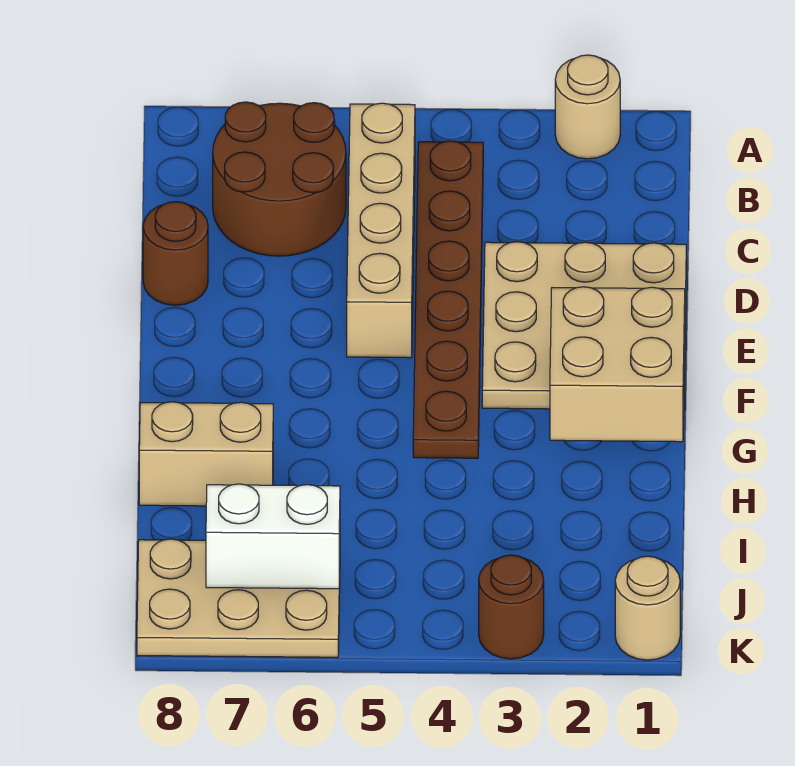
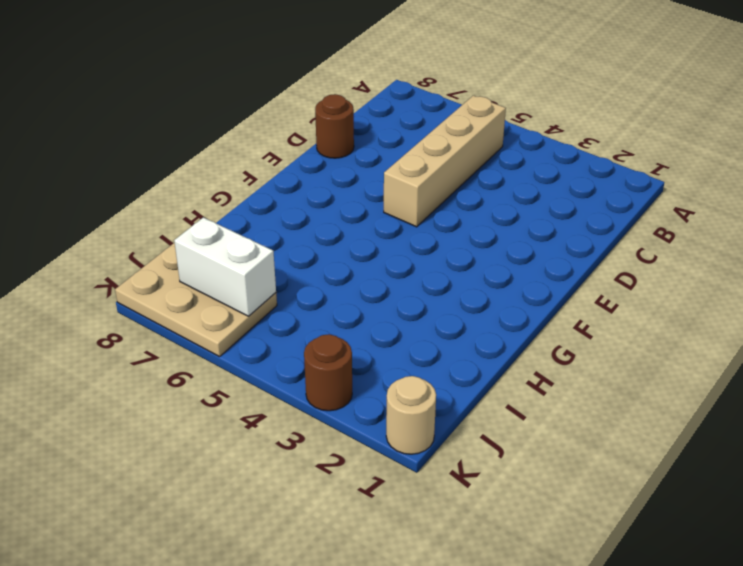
none -> tan 1x1 round brick [555,55,620,159]
none -> brown 1x6 plate [413,141,483,458]
none -> brown 2x2 round brick [213,102,346,256]

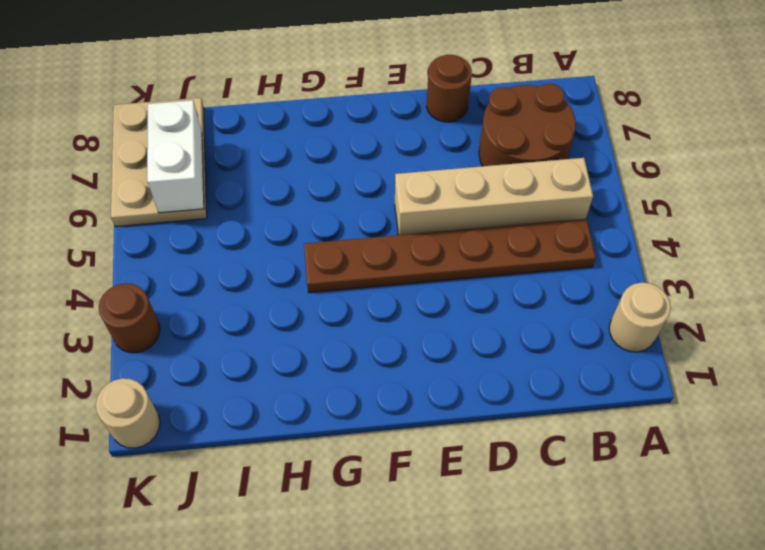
none -> tan 3x3 plate [482,242,686,409]
none -> tan 1x2 brick [139,402,273,506]
none -> tan 2x2 brick [550,287,685,442]

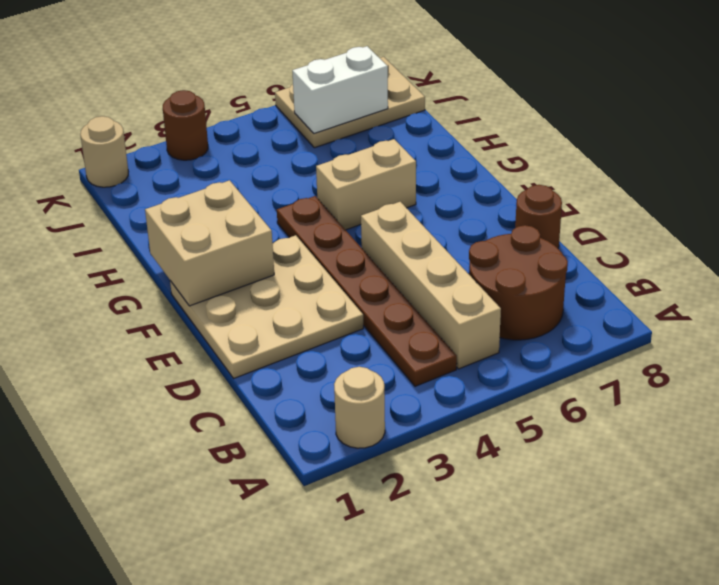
tan 1x2 brick [316,139,416,230] -> tan 1x2 brick moved to [139,402,273,506]

